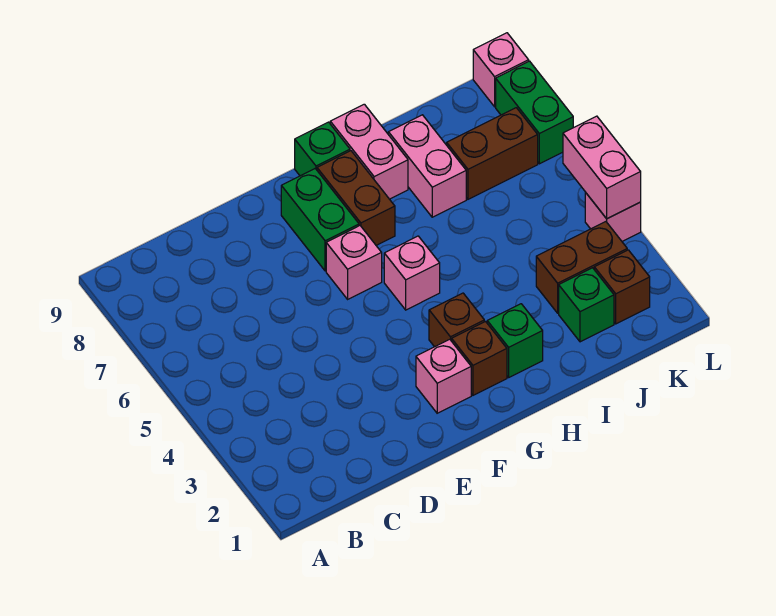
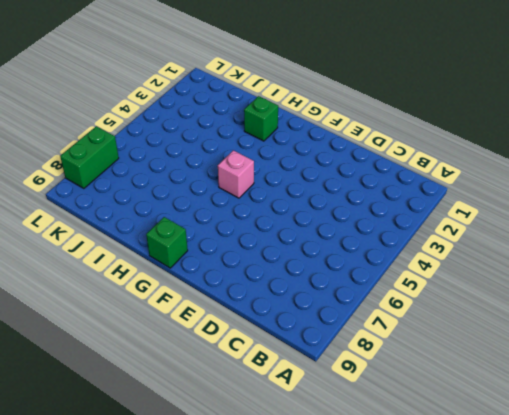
none -> pink 1x1 brick [416,339,471,413]
none -> pink 1x1 brick [326,226,382,299]
none -> green 1x2 brick [281,169,359,271]

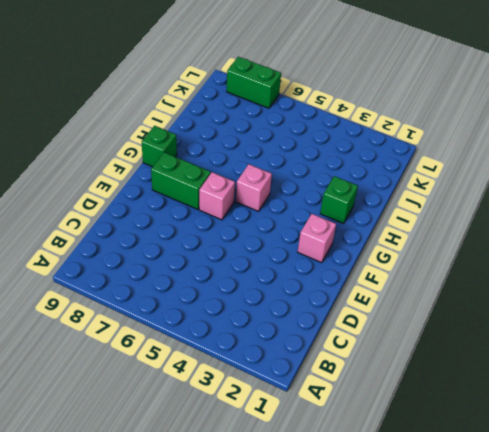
none -> brown 1x1 brick [452,322,507,395]
none -> brown 1x1 brick [429,293,484,347]
none -> brown 1x2 brick [317,151,395,245]

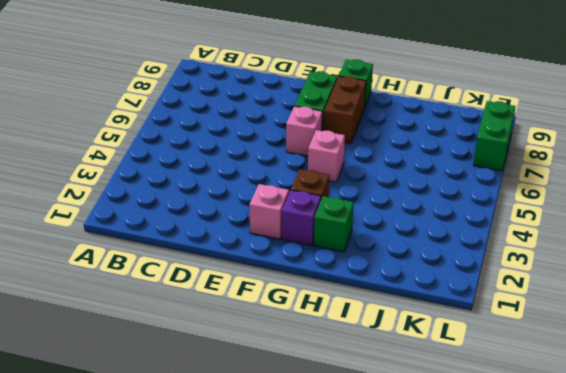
purple 1x1 brick [282,190,321,245] -> brown 1x1 brick [452,322,507,395]
none -> pink 1x2 brick [330,104,408,199]
none -> pink 1x2 brick [388,115,466,217]
none -> green 1x1 brick [559,268,614,342]

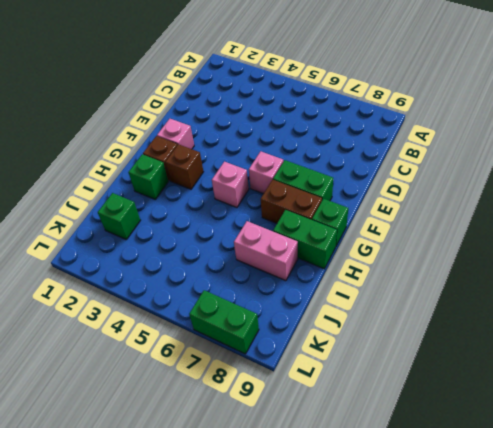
green 1x2 brick [273,210,337,269] -> pink 1x2 brick [330,104,408,199]
none -> brown 1x2 brick [536,222,627,313]
none -> brown 1x2 brick [447,108,538,199]
none -> brown 1x1 brick [594,250,650,324]

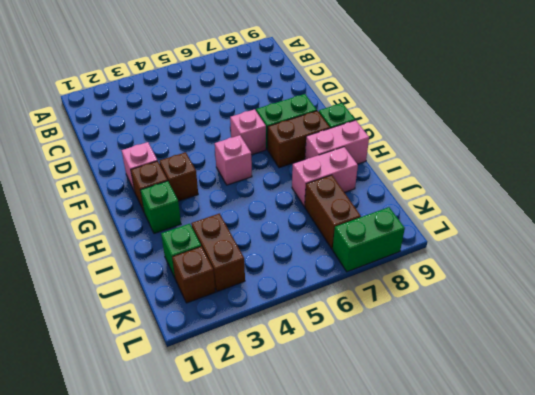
none -> pink 1x1 brick [585,192,641,241]
none -> pink 1x1 brick [473,33,529,107]
none -> pink 1x2 brick [563,116,641,219]

